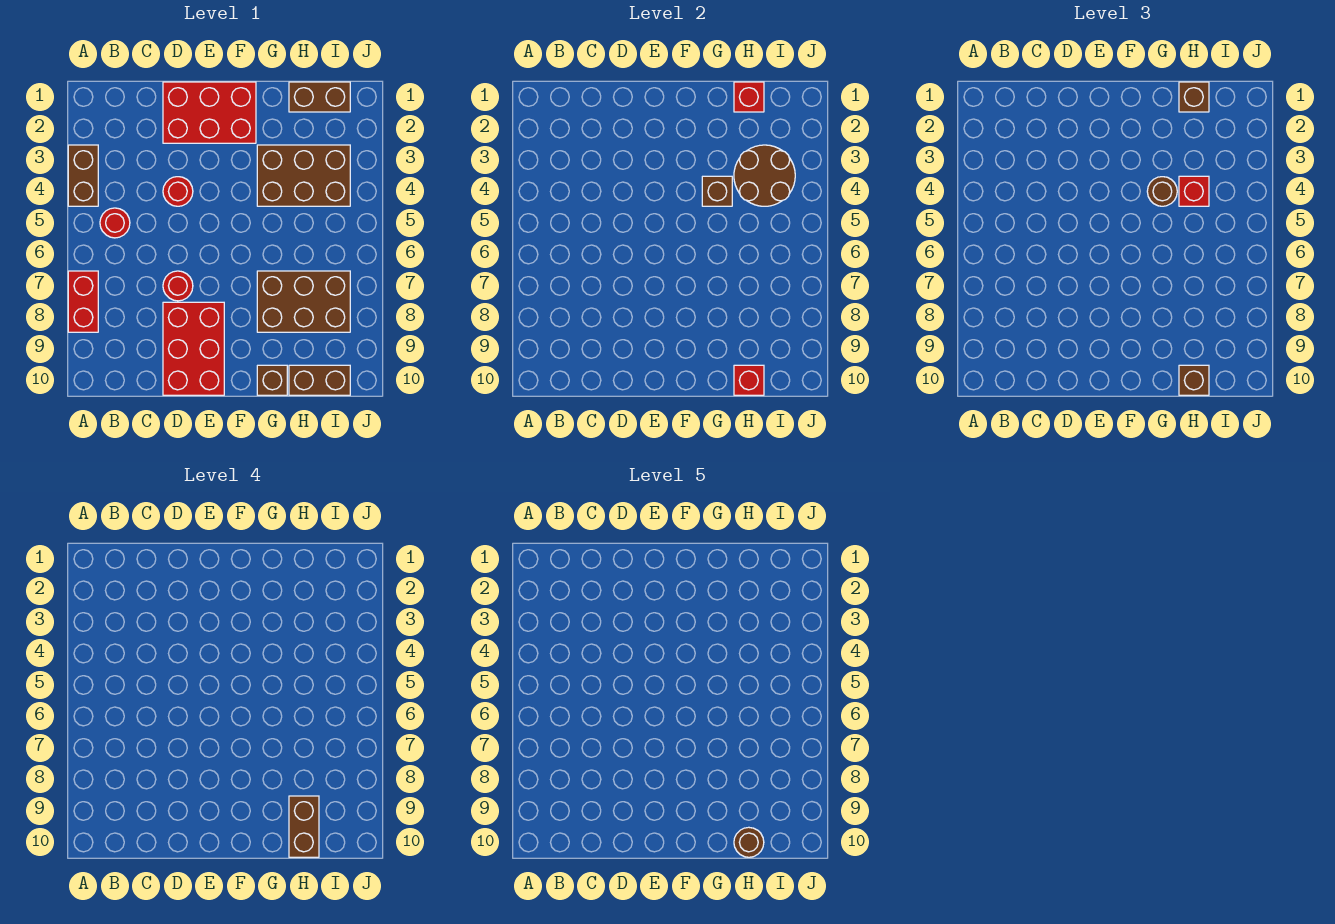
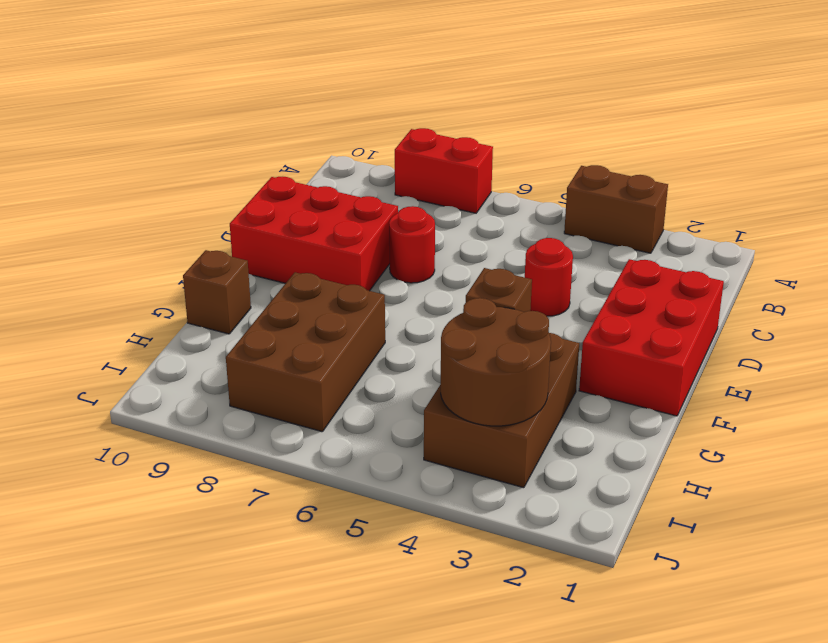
none -> red 1x1 round brick [100,208,130,238]
none -> brown 1x2 brick [289,82,350,112]
none -> brown 1x2 brick [289,365,350,395]

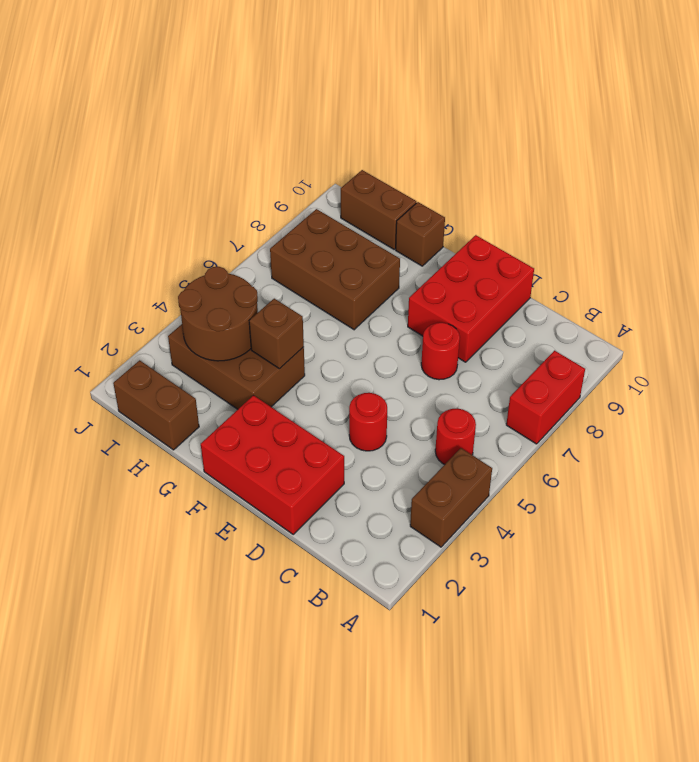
none -> red 1x1 brick [734,82,764,112]
none -> red 1x1 brick [734,365,764,395]
none -> brown 1x1 round brick [1147,177,1177,206]

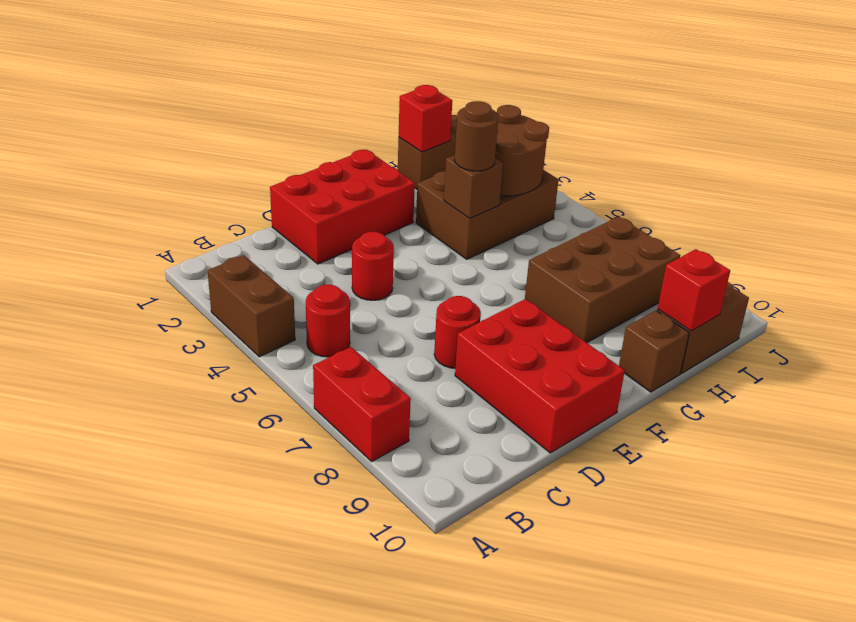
none -> brown 1x1 brick [1179,82,1209,112]
none -> red 1x1 brick [1179,176,1209,206]
none -> brown 1x1 brick [1179,365,1209,395]

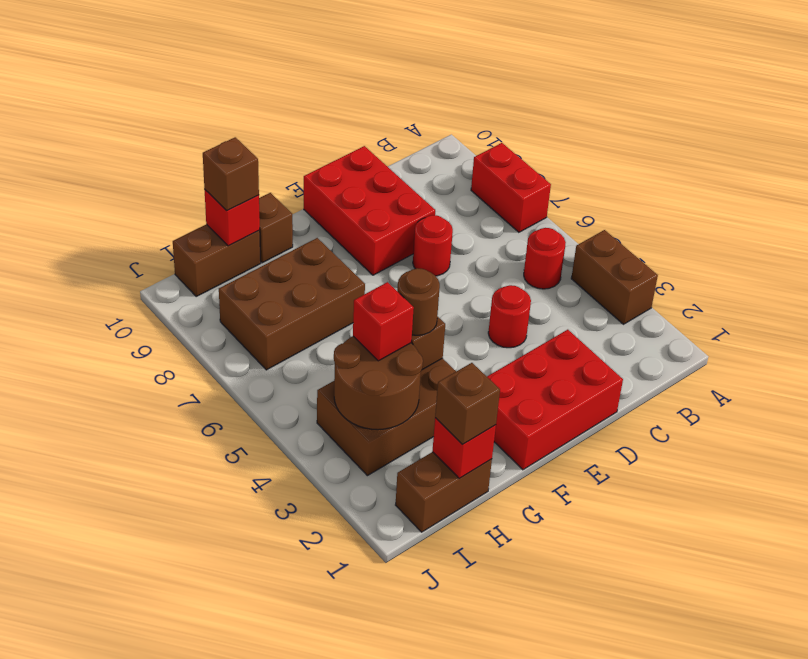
none -> brown 1x2 brick [289,796,319,857]
none -> brown 1x1 round brick [734,827,764,857]

